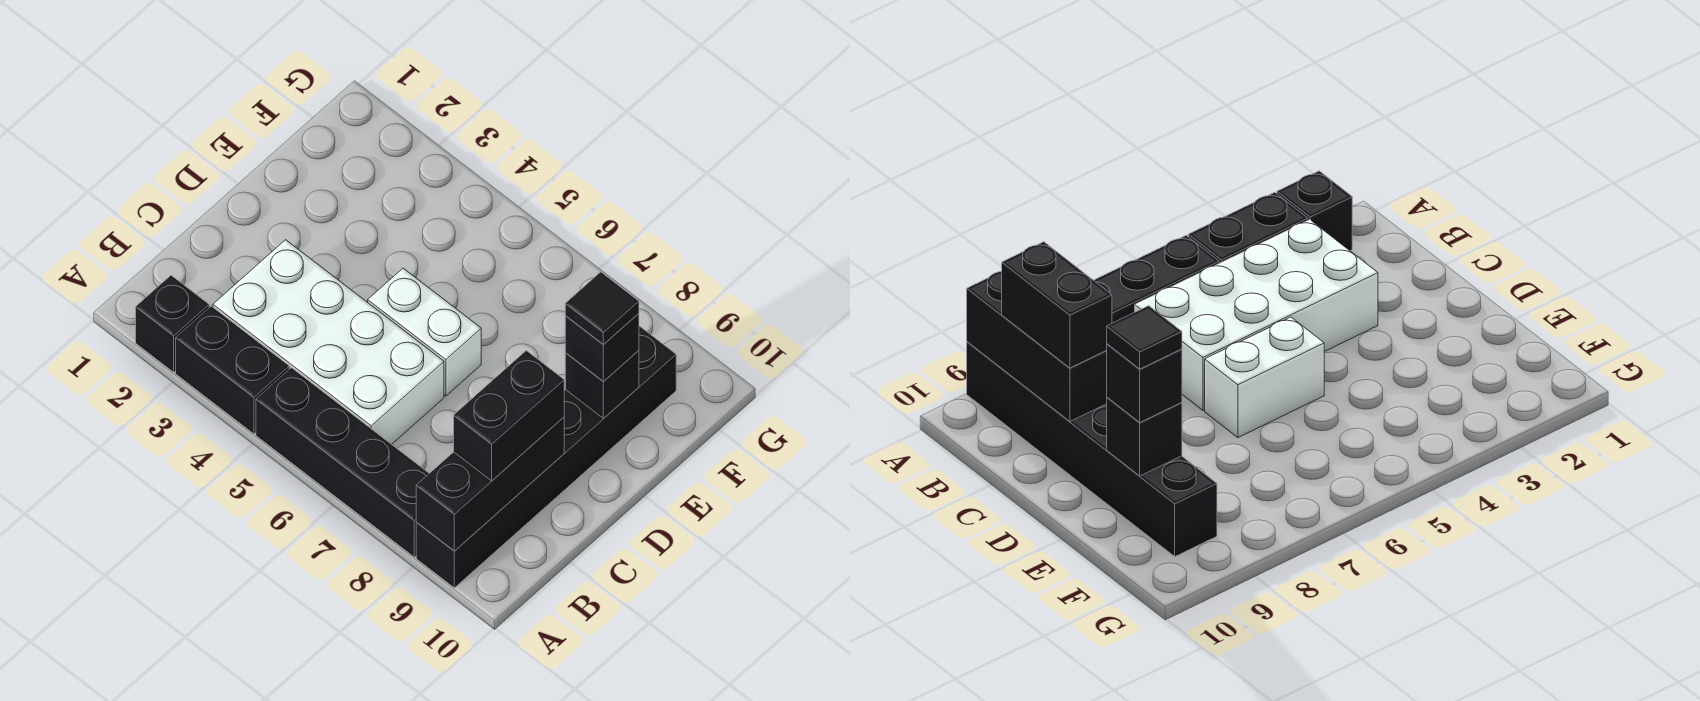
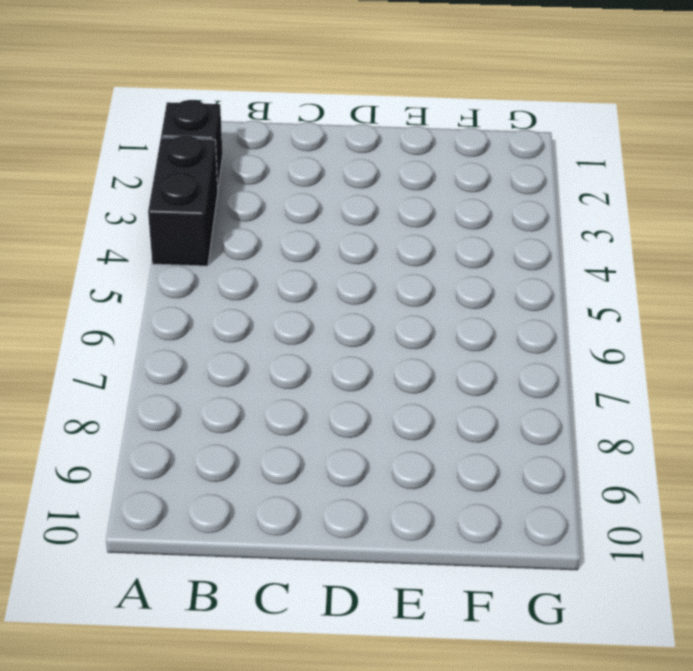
none -> black 1x4 brick [256,368,429,557]
none -> black 1x6 brick [416,326,676,588]

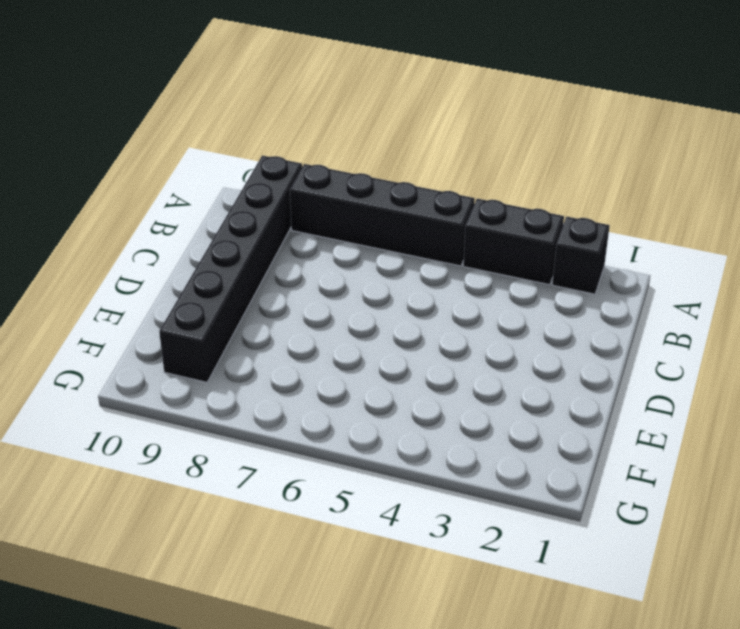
none -> white 2x4 brick [213,240,444,444]
none -> white 1x2 brick [368,268,481,396]

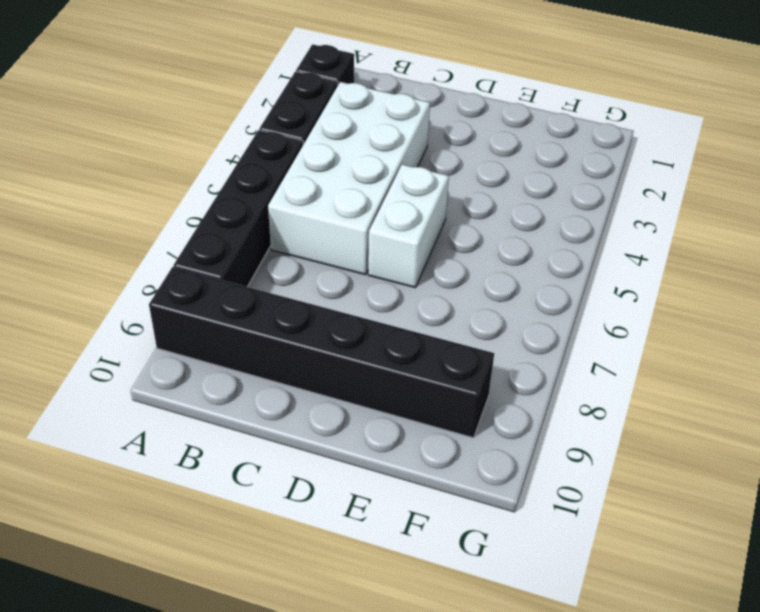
none -> black 1x3 brick [416,417,564,551]
none -> black 1x1 brick [565,350,639,418]

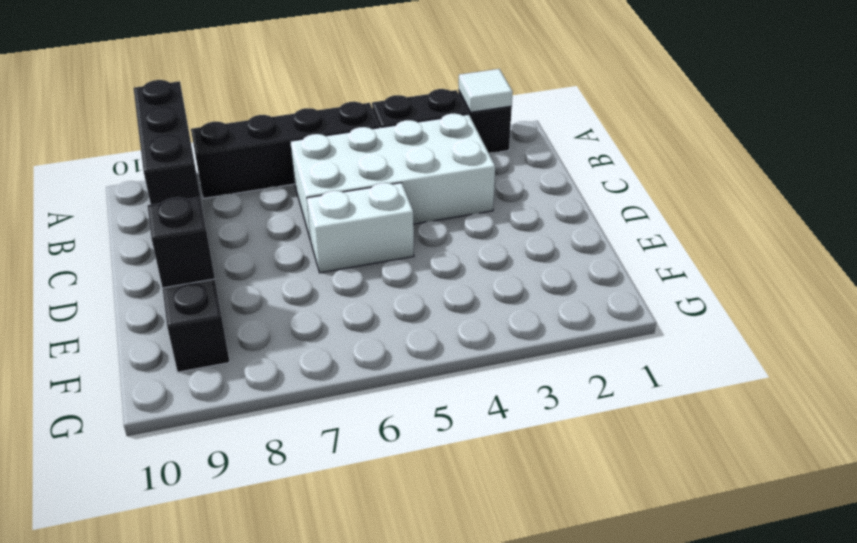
white 1x1 tile [459,69,513,112] -> none
none -> black 1x2 brick [454,351,564,481]
none -> black 1x1 brick [565,313,639,382]

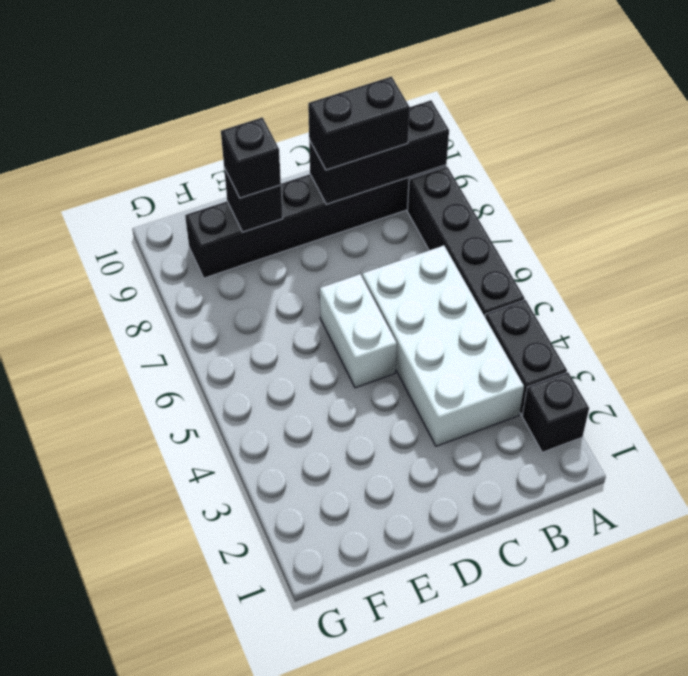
none -> black 1x1 tile [565,272,639,345]

